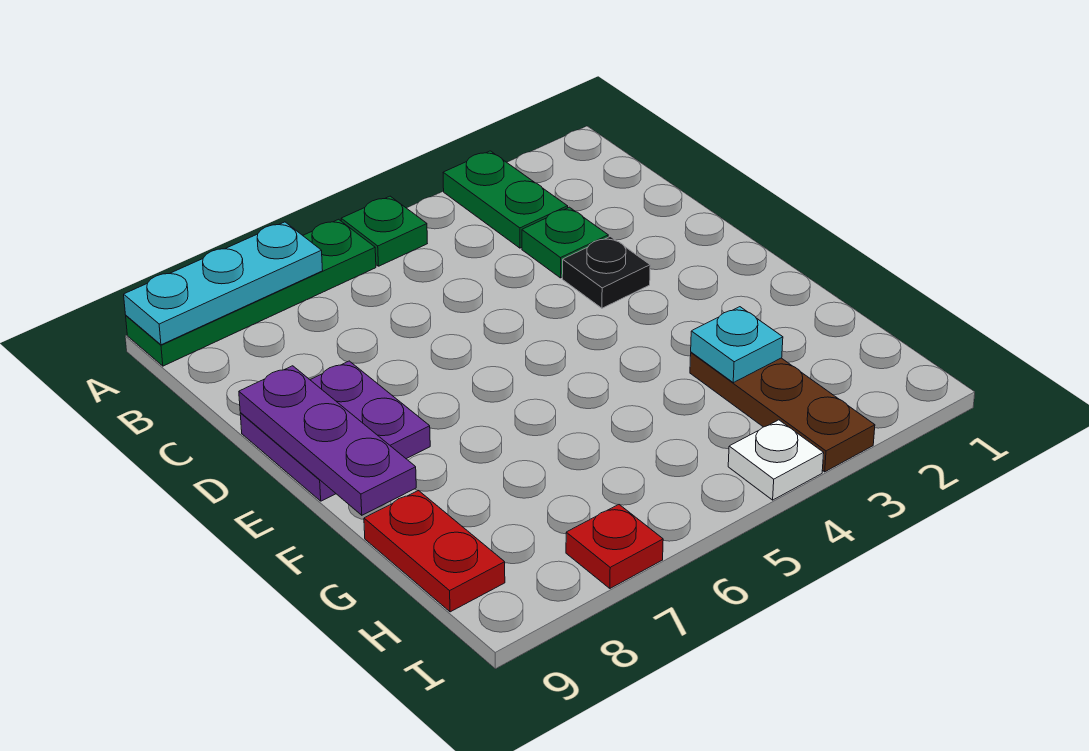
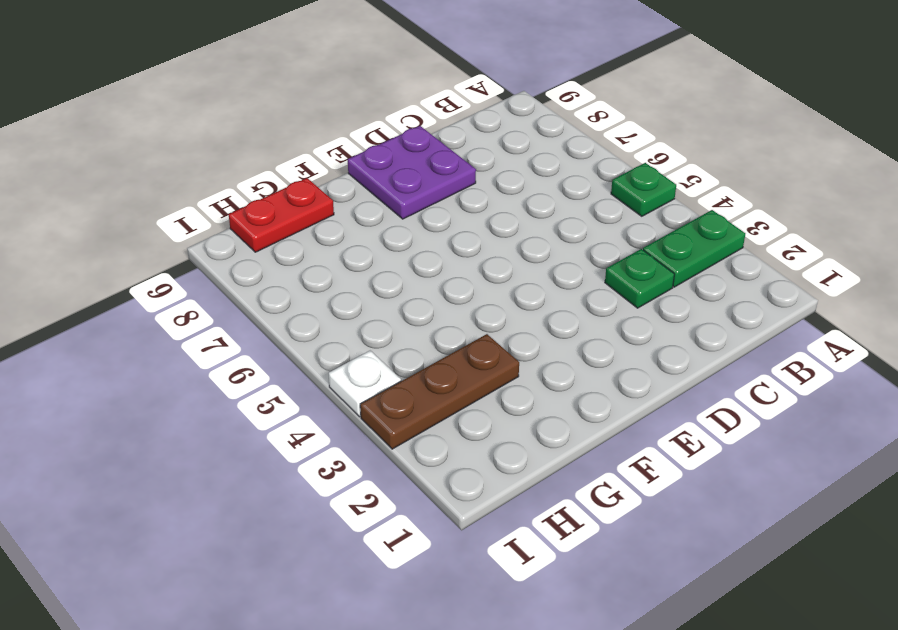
none -> green 1x4 plate [126,219,376,366]
none -> black 1x1 plate [562,236,650,308]
none -> red 1x1 plate [566,505,663,588]

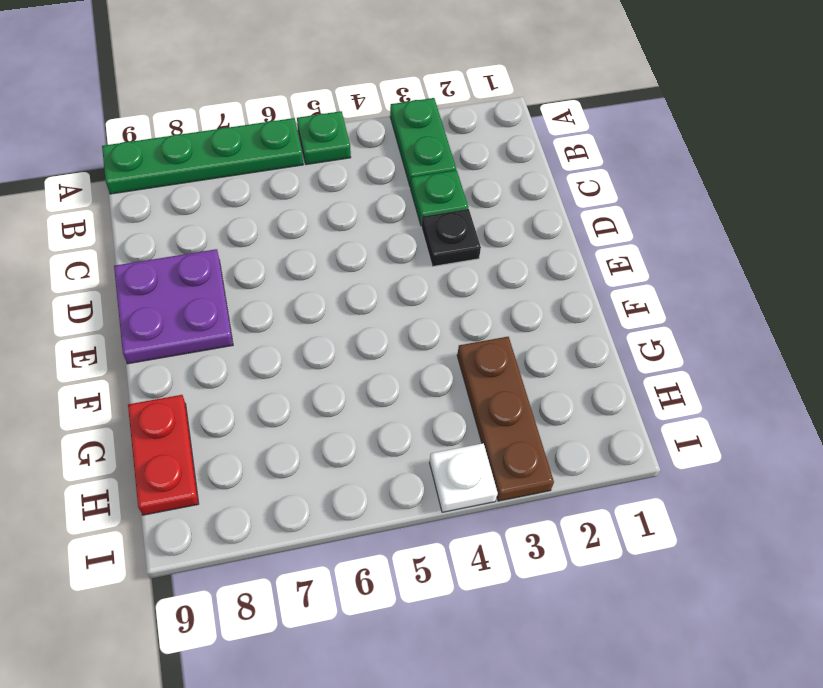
none -> red 1x1 plate [566,505,663,588]
none -> cyan 1x3 plate [124,222,323,345]
none -> purple 1x3 plate [239,366,416,515]

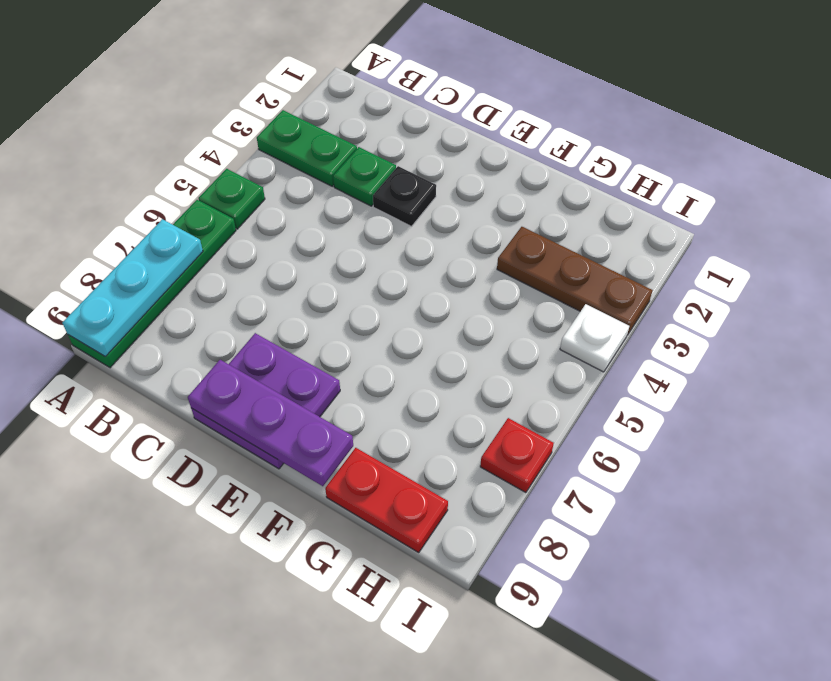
none -> cyan 1x1 plate [691,307,783,383]

